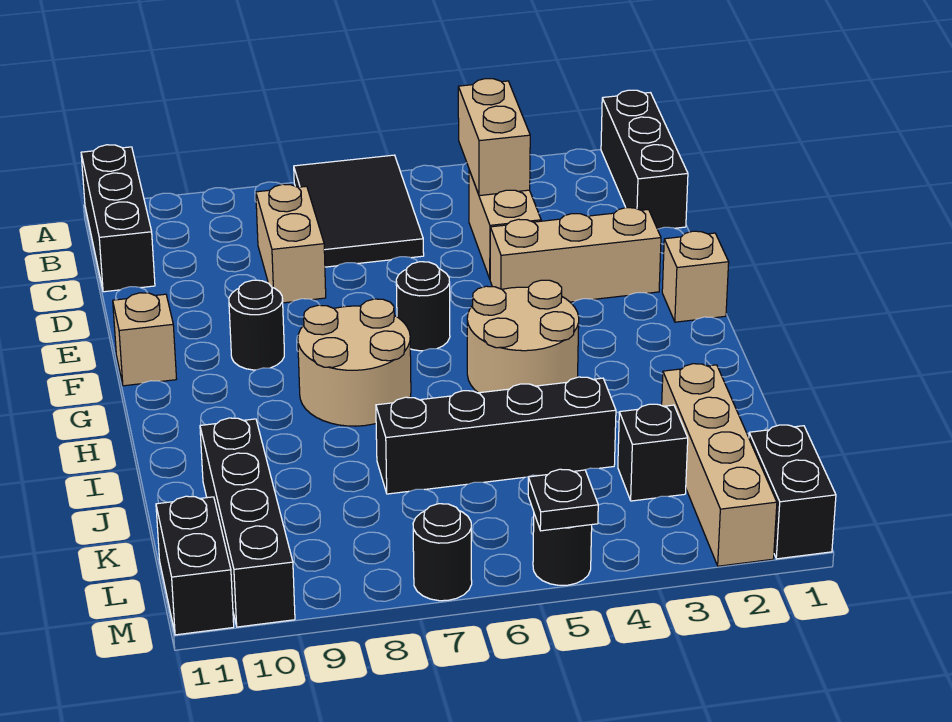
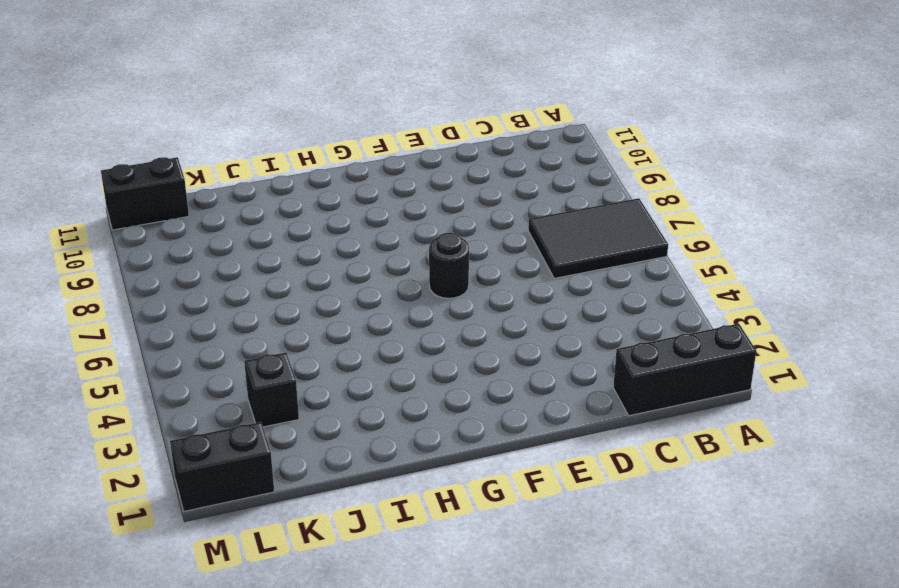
none -> black 1x3 brick [81,145,155,292]
none -> tan 1x2 brick [469,170,541,279]
none -> tan 1x2 brick [256,184,326,303]

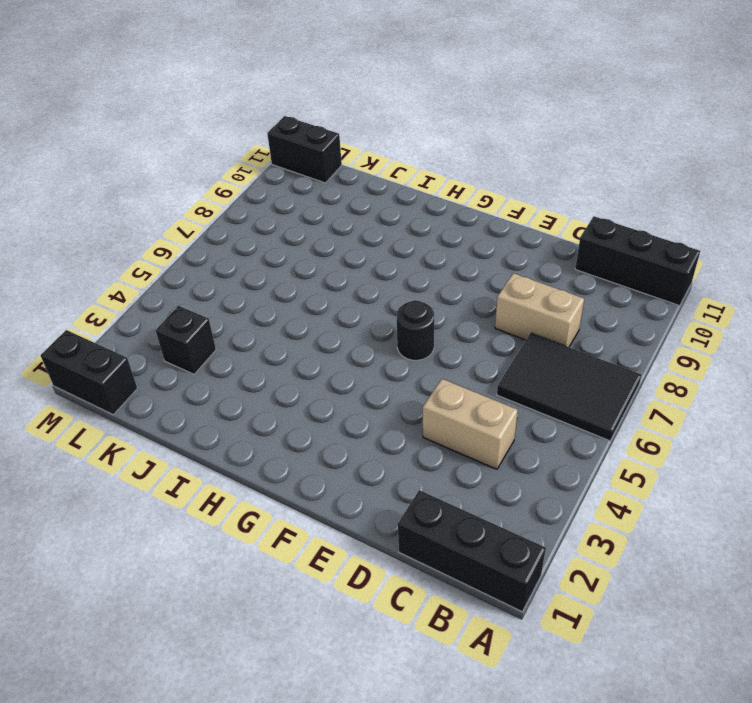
none -> tan 1x3 brick [490,208,661,302]
none -> tan 1x1 brick [662,231,729,322]
none -> black 1x1 round brick [229,280,284,370]

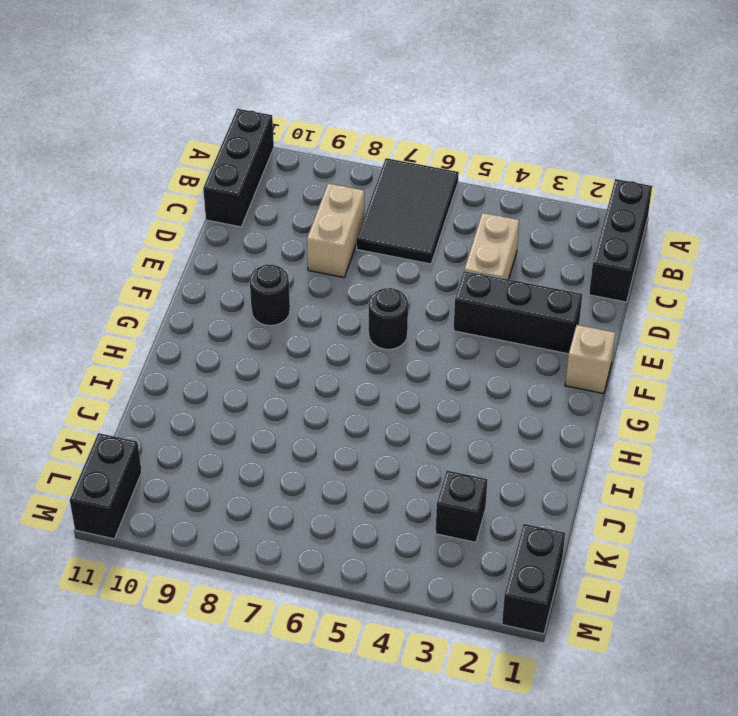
black 1x3 brick [453,271,582,354] -> tan 1x3 brick [490,208,661,302]
none -> tan 1x1 brick [113,293,177,386]
none -> tan 2x2 round brick [467,280,579,393]
none -> tan 2x2 round brick [298,299,411,426]

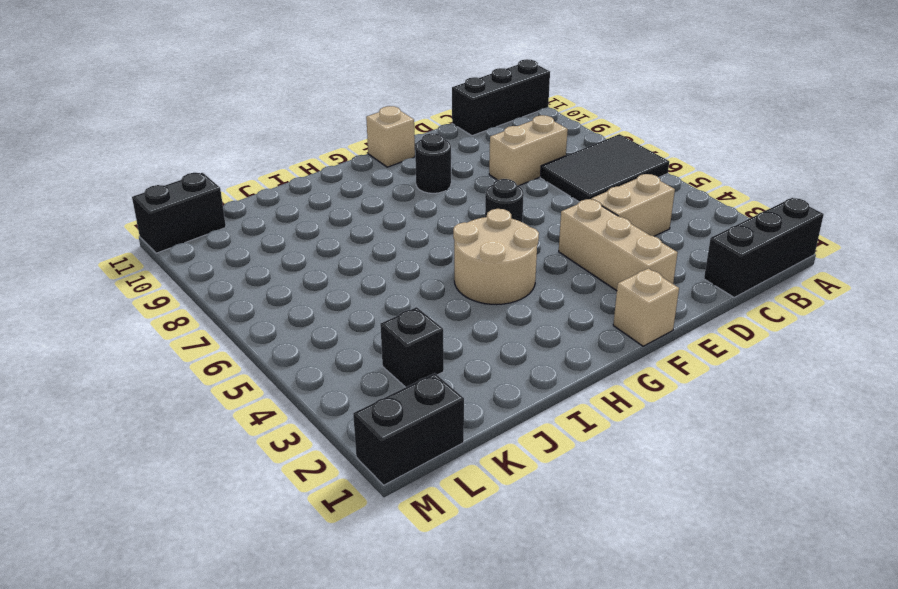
none -> tan 2x2 round brick [298,299,411,426]
none -> tan 1x4 brick [662,364,777,566]
none -> black 1x4 brick [376,377,616,494]

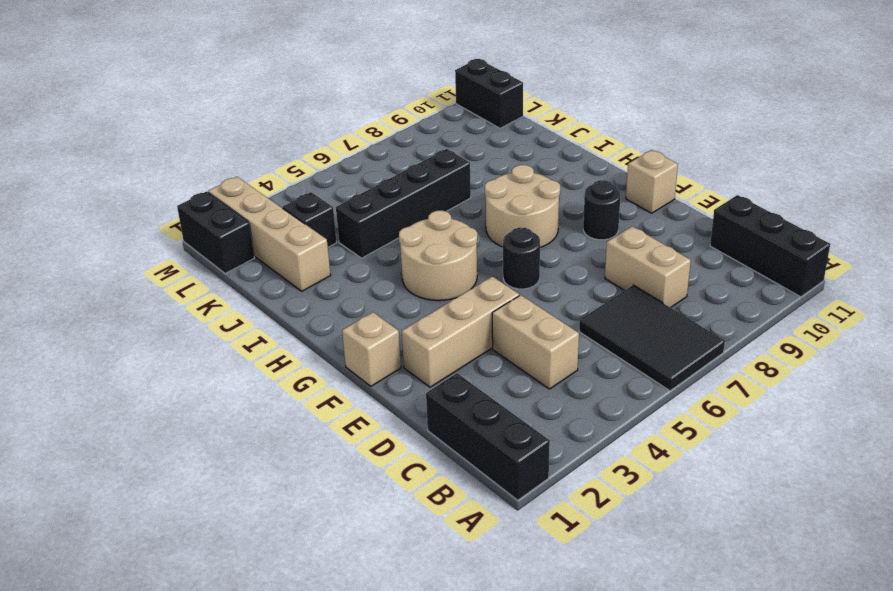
none -> black 1x4 brick [200,418,295,627]
none -> black 1x1 round brick [533,514,592,585]
none -> black 1x1 round brick [413,504,472,601]

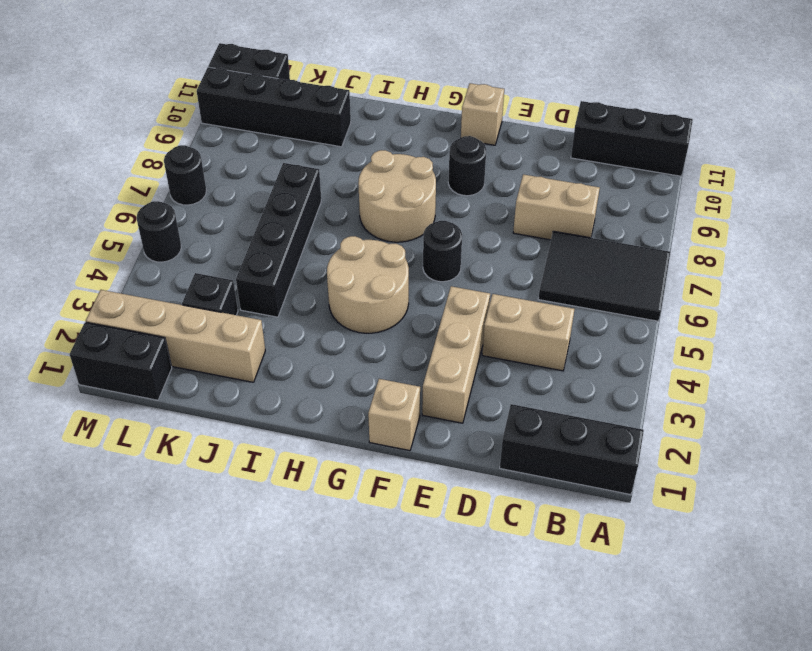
none -> tan 1x2 brick [458,79,530,196]
none -> black 1x1 plate [528,469,598,531]

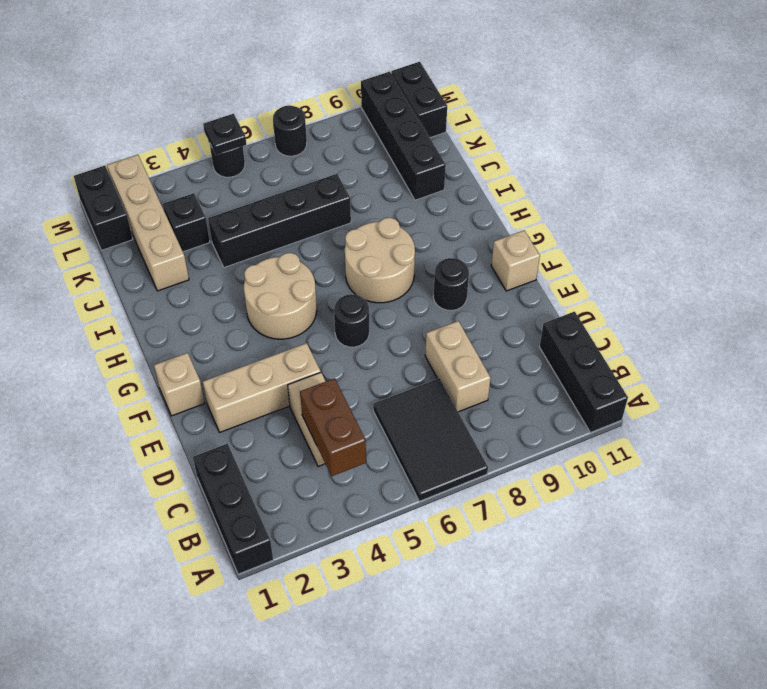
brown 1x2 brick [300,378,366,476] -> tan 1x2 brick [458,79,530,196]

